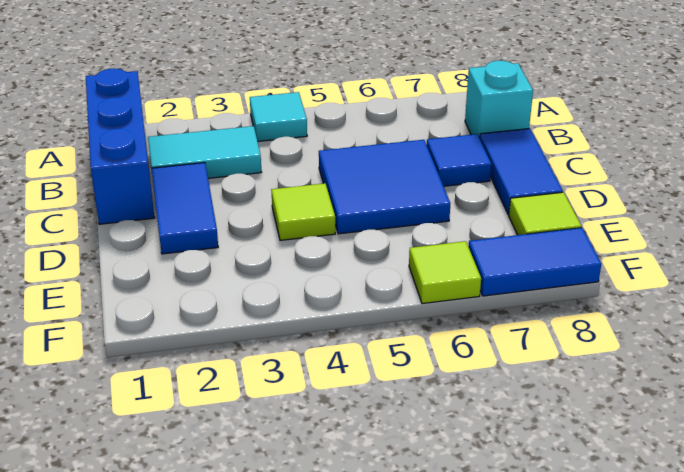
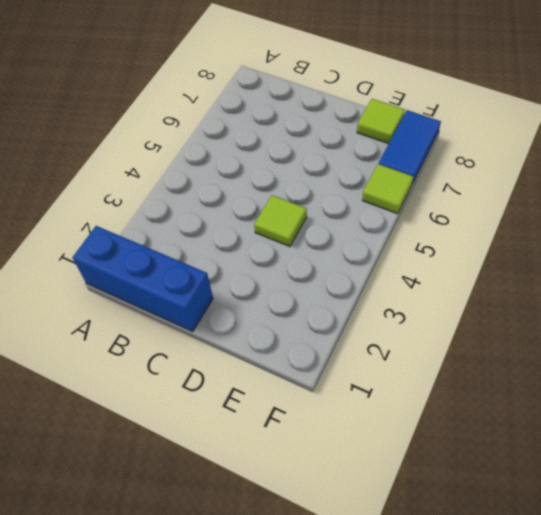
none -> cyan 1x1 tile [250,92,307,141]
none -> cyan 1x2 tile [148,126,261,178]
none -> cyan 1x1 brick [465,61,533,138]

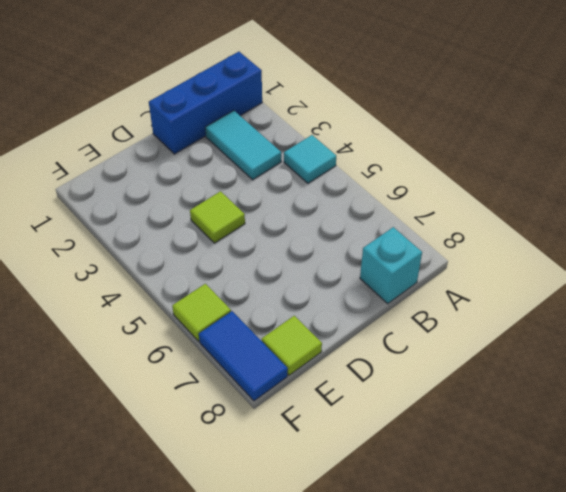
none -> blue 1x2 tile [152,163,218,254]
none -> blue 2x2 tile [319,140,450,234]
none -> blue 1x1 tile [427,134,491,186]

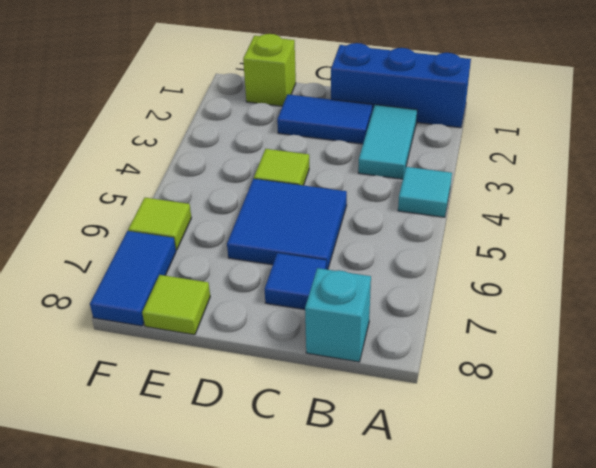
lime 1x1 brick [243,34,296,106] -> none
none -> blue 1x2 tile [480,129,563,214]

